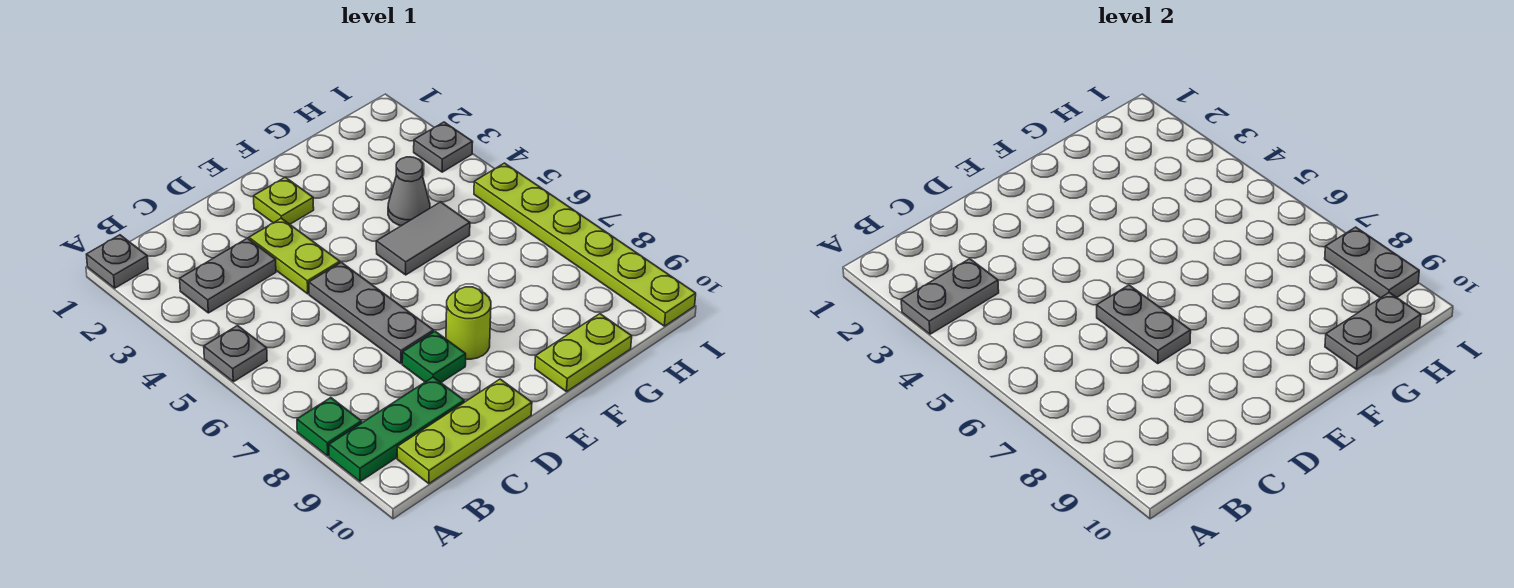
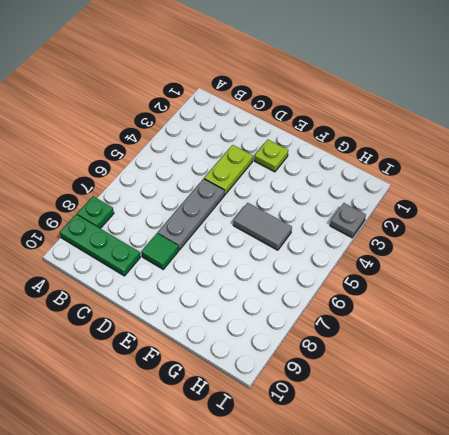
green 1x1 tile [142,233,179,269] -> green 1x1 plate [402,331,466,382]
none -> grey 1x1 plate [86,235,148,288]
none -> grey 1x1 plate [204,326,267,382]
none -> grey 1x2 plate [180,238,276,313]

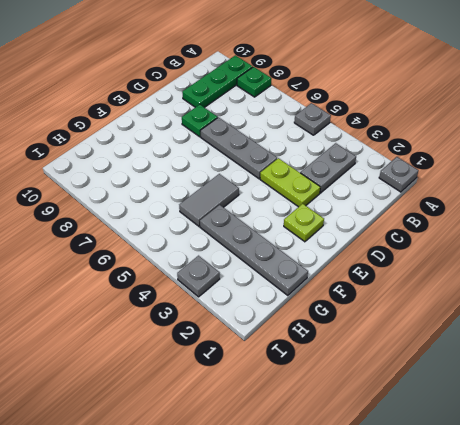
grey 1x4 plate [200,205,308,296] -> grey 1x1 cone [388,157,430,226]
none -> lime 1x3 plate [397,379,532,484]
none -> lime 1x1 round brick [446,287,491,359]
none -> lime 1x2 plate [535,314,632,392]

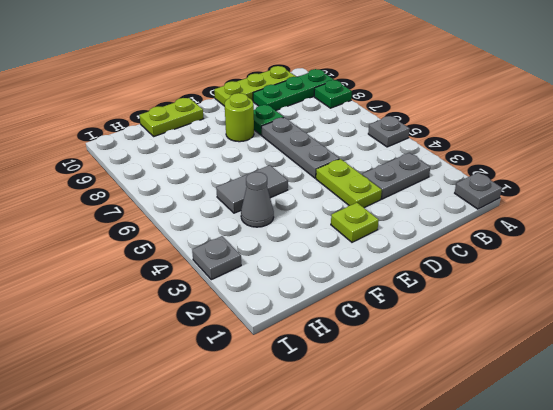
none -> lime 1x6 plate [474,163,696,326]
none -> grey 1x2 plate [901,259,999,334]
none -> grey 1x2 plate [1097,285,1191,364]

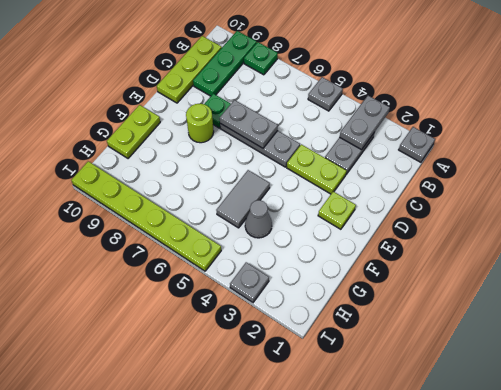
none -> grey 1x2 plate [1325,293,1421,369]
none -> grey 1x2 plate [1325,227,1419,298]

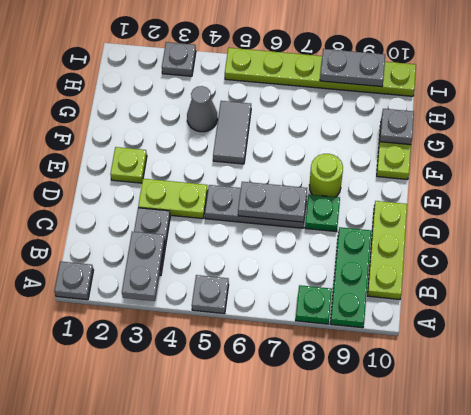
grey 1x1 plate [380,109,414,145] -> grey 1x2 plate [1325,293,1421,369]

